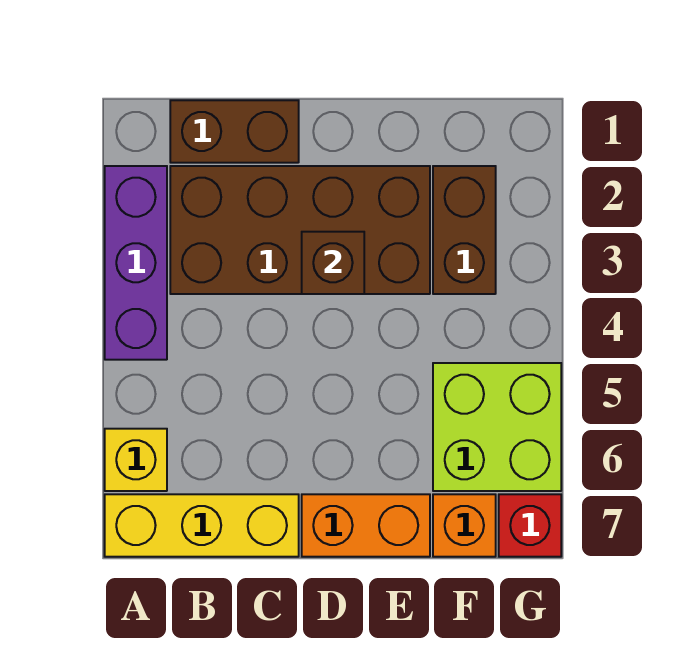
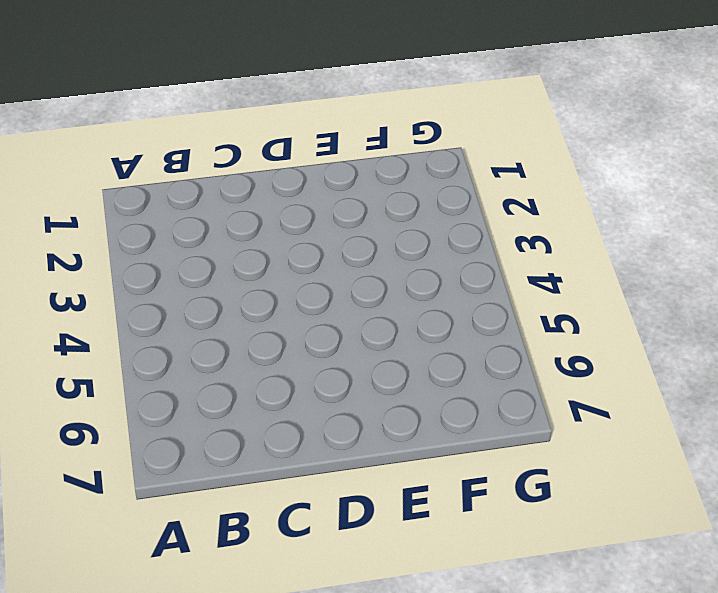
none -> purple 1x3 brick [105,166,167,360]
none -> yellow 1x1 brick [105,429,167,491]

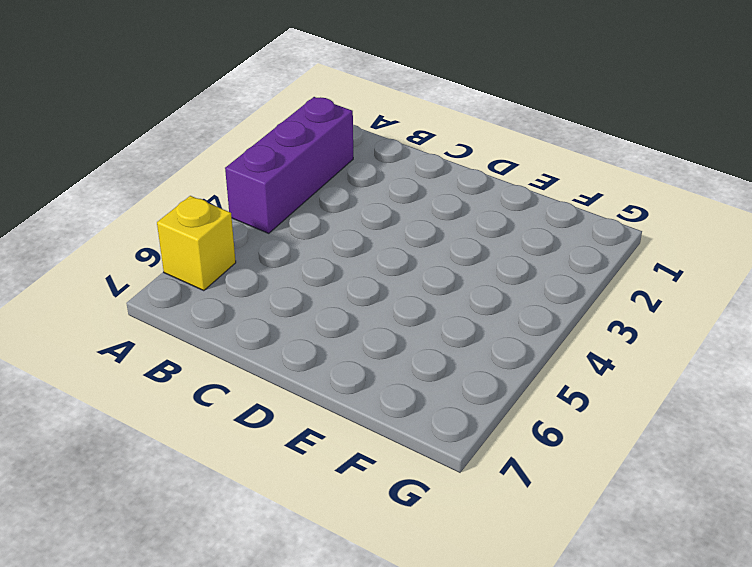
none -> yellow 1x3 brick [105,494,299,557]
none -> brown 1x2 brick [170,100,299,163]

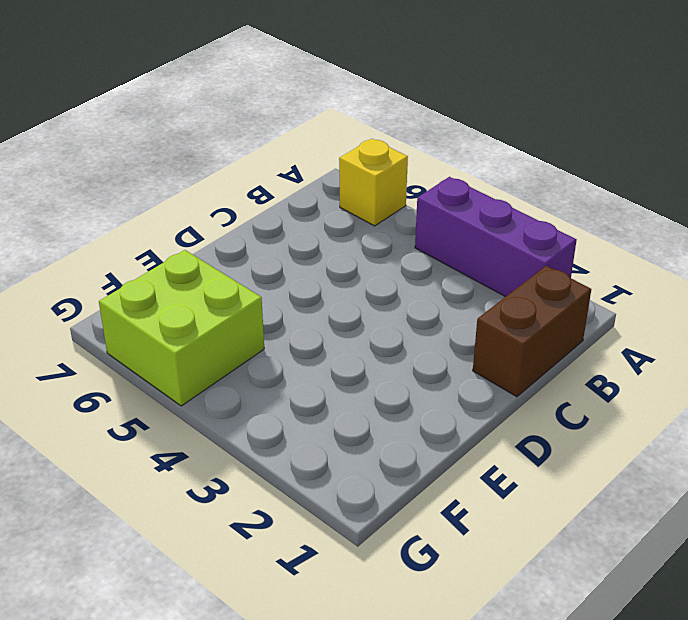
none -> yellow 1x3 brick [105,494,299,557]
none -> brown 2x4 brick [170,166,430,294]

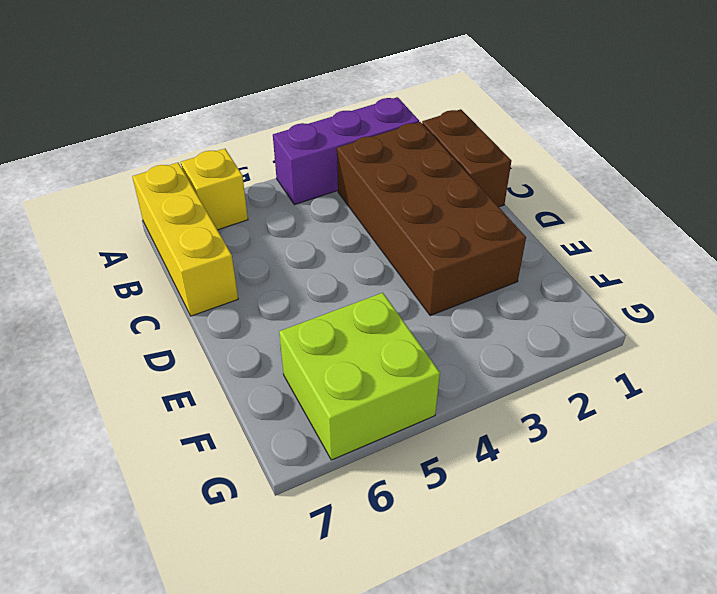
none -> orange 1x2 brick [302,494,430,557]
none -> brown 1x2 brick [433,166,496,294]

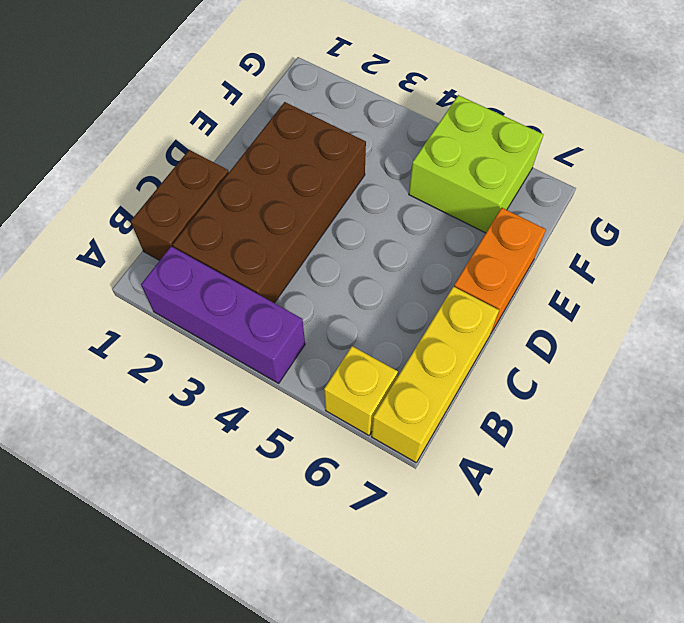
none -> brown 1x2 brick [433,166,496,294]
none -> orange 1x1 brick [433,494,496,557]

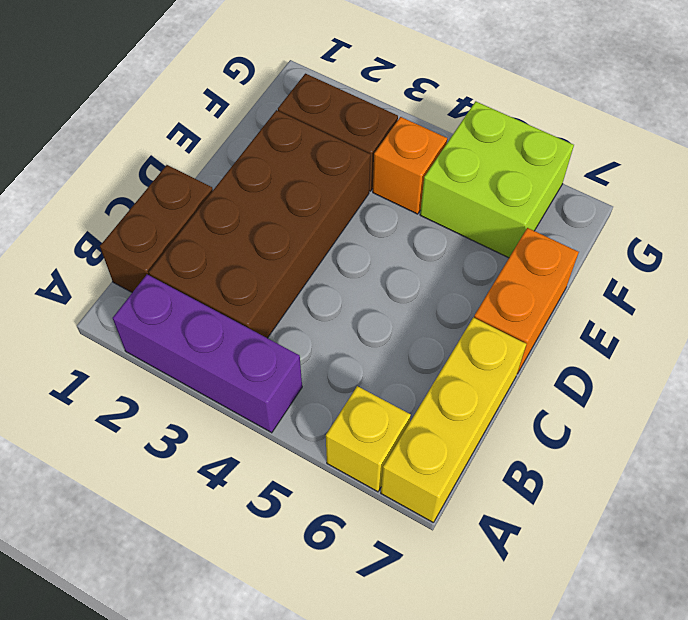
orange 1x1 brick [373,117,447,214] -> orange 1x1 brick moved to [433,494,496,557]
none -> red 1x1 brick [499,494,561,557]
none -> brown 1x1 brick [302,232,364,294]

